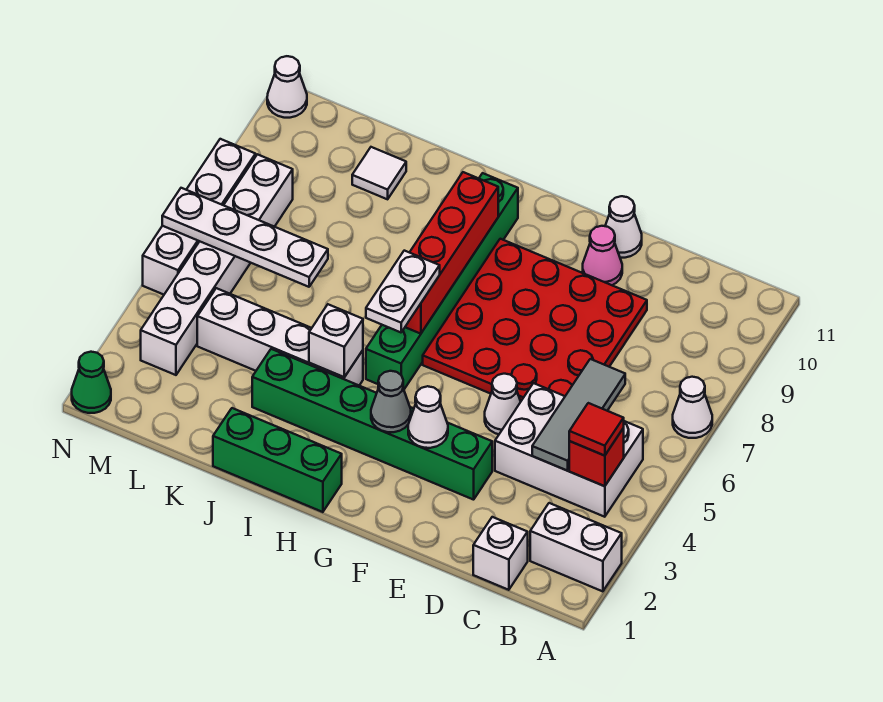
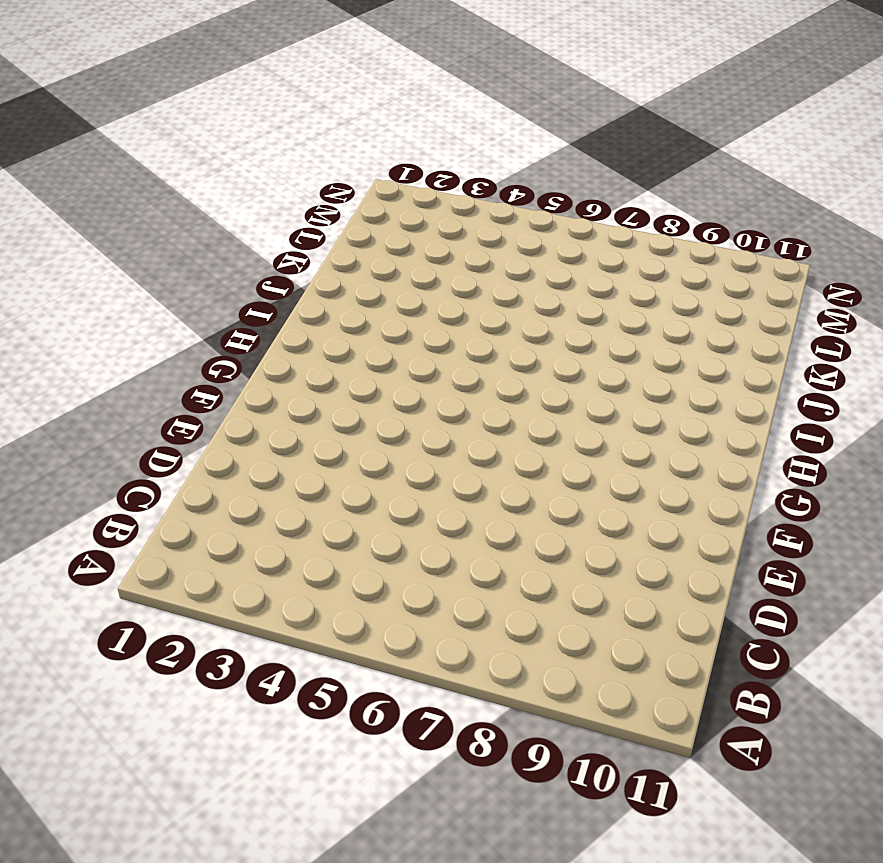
none -> white 1x2 brick [530,503,622,591]
none -> white 1x1 cone [673,377,712,438]
none -> white 2x3 brick [495,383,643,517]

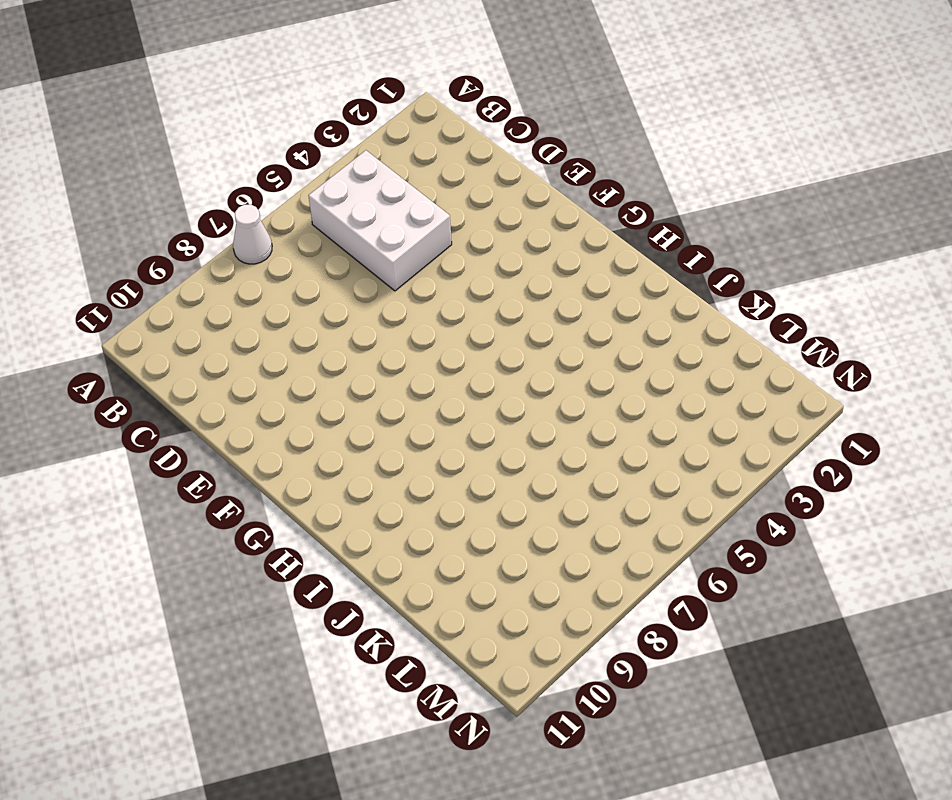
none -> white 1x2 brick [530,503,622,591]
none -> white 1x1 brick [473,517,528,590]
none -> red 4x4 plate [423,239,647,401]

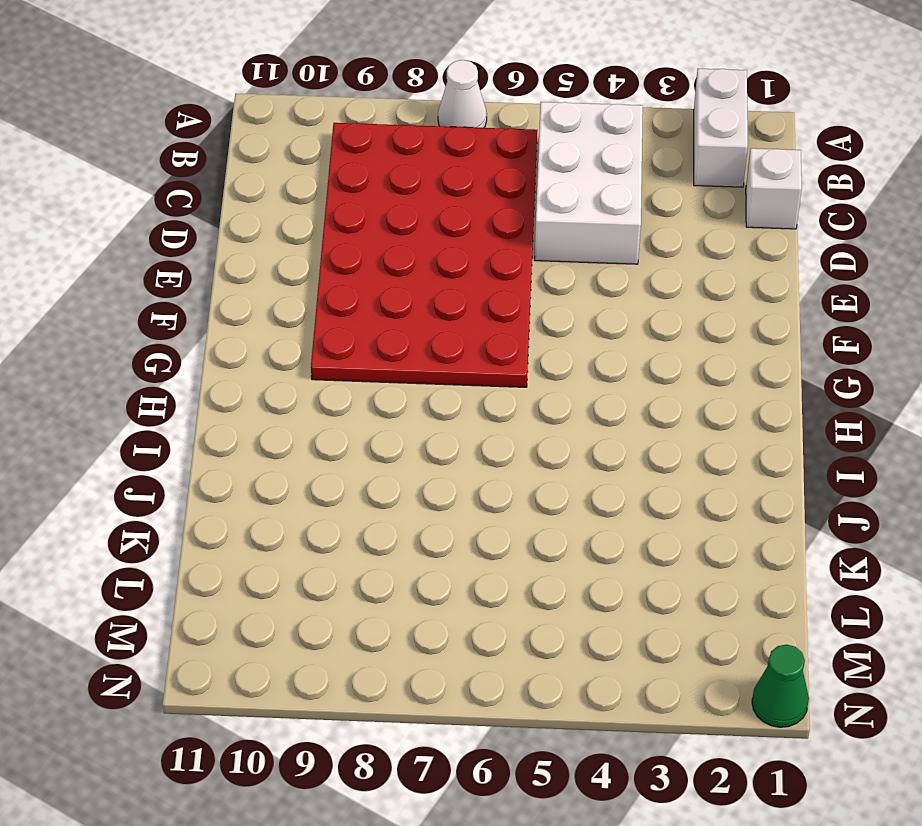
red 4x6 plate [311,123,537,387] -> red 4x4 plate [423,239,647,401]
none -> green 1x6 brick [252,349,492,500]
none -> white 1x1 cone [485,374,521,434]
none -> pink 1x1 cone [583,226,622,285]

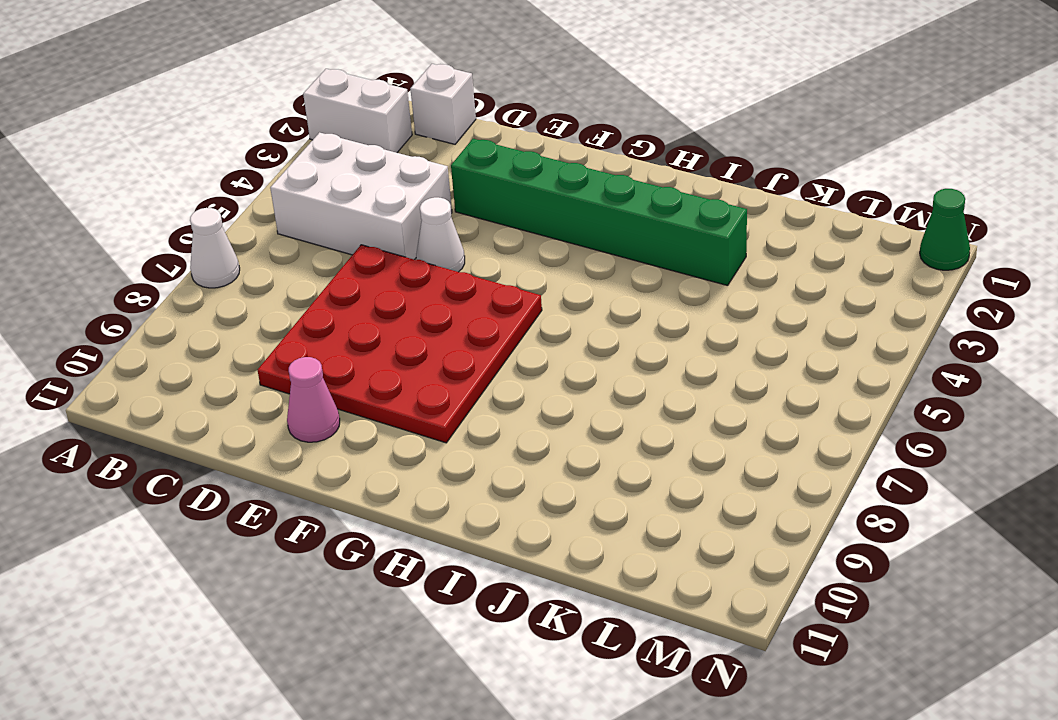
none -> white 1x1 cone [605,196,642,258]
none -> green 1x3 brick [213,408,342,512]
none -> green 1x6 brick [366,173,518,389]

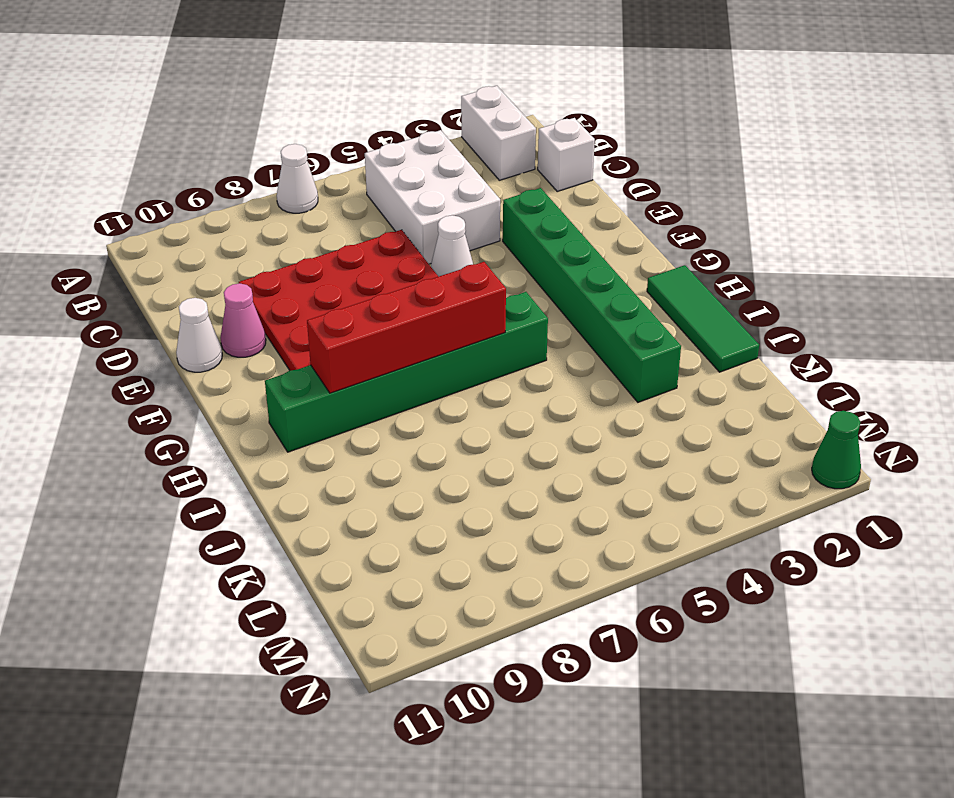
green 1x3 tile [647,265,759,372] -> green 1x3 brick [213,408,342,512]
none -> white 1x4 brick [197,288,363,385]
none -> white 1x1 tile [352,147,406,199]
none -> white 1x6 brick [141,154,293,375]

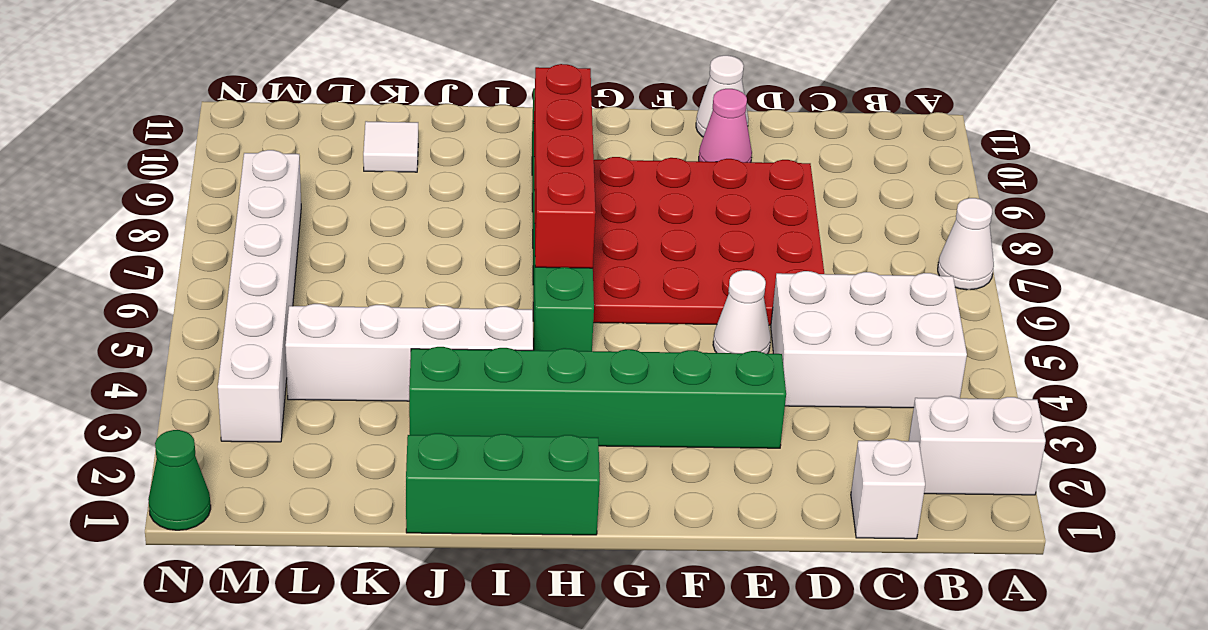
none -> white 1x4 brick [143,139,256,295]
none -> white 1x1 cone [267,56,307,118]
none -> red 1x1 brick [569,428,624,486]

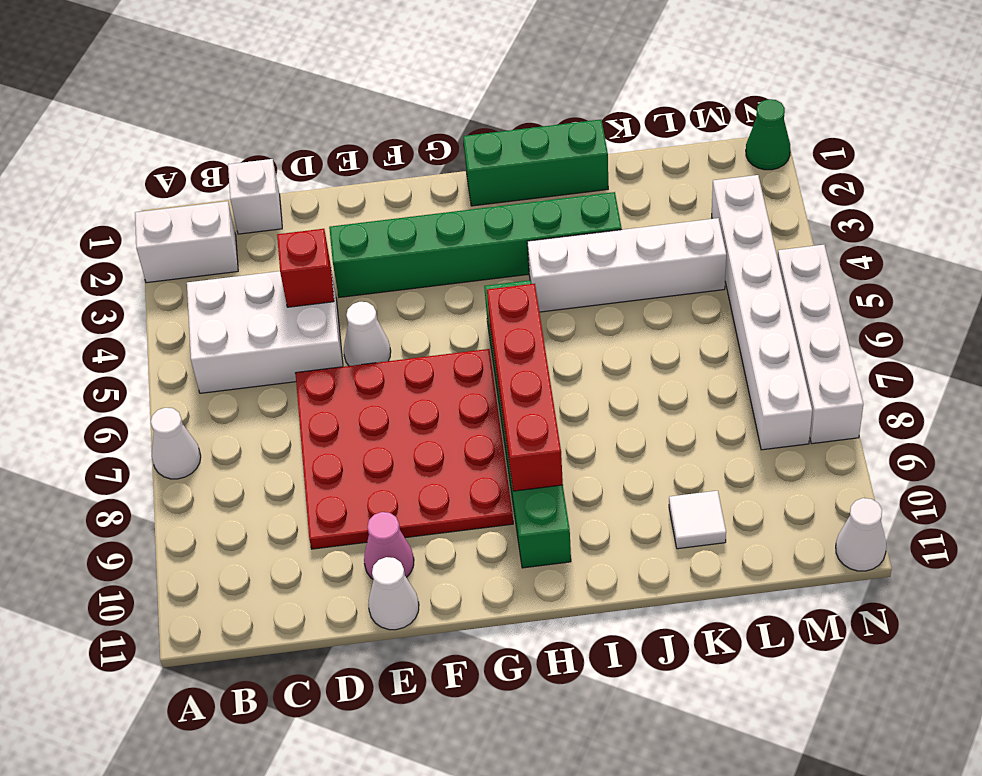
red 1x1 brick [277,229,334,307] -> red 1x1 brick moved to [569,428,624,486]
none -> grey 1x3 tile [532,359,625,471]
none -> white 1x1 cone [408,386,448,448]
none -> grey 1x1 cone [371,371,411,432]

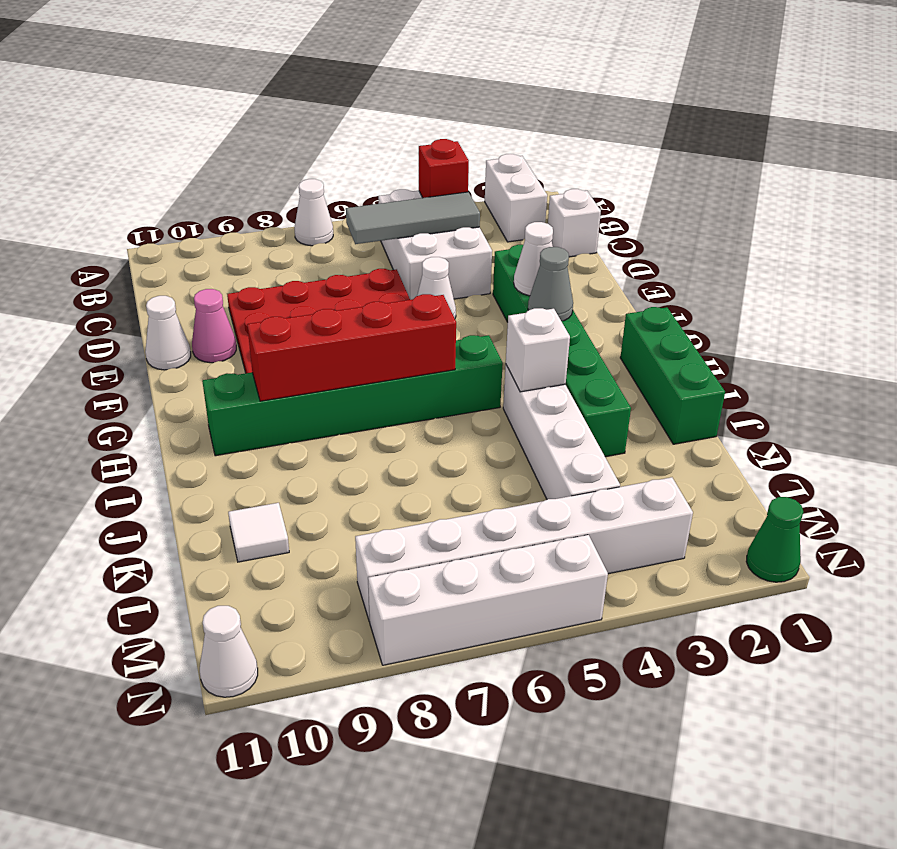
none -> white 1x4 plate [162,188,328,287]
none -> red 1x1 tile [569,403,624,456]
none -> white 1x2 plate [366,251,440,332]

